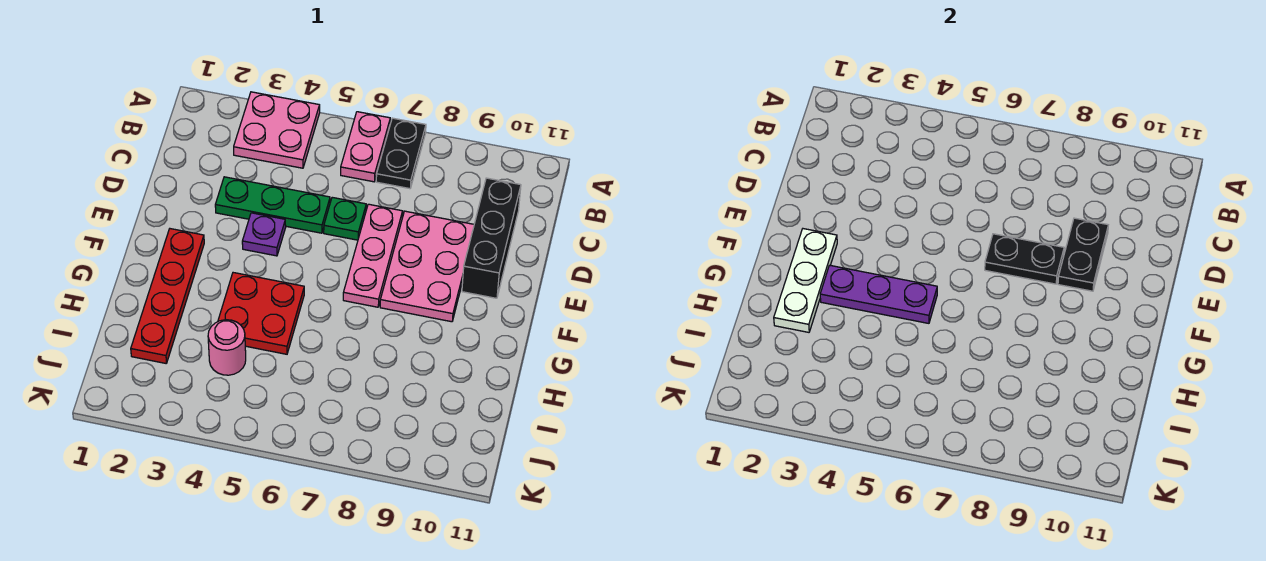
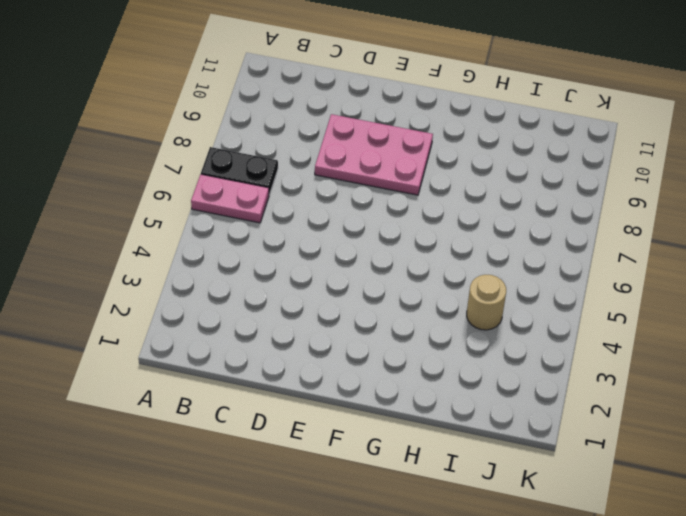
tan 1x1 round brick [467,275,506,330] -> pink 1x1 round brick [208,320,246,375]
none -> pink 2x2 plate [234,92,320,168]
none -> black 1x3 brick [462,178,521,298]
none -> green 1x3 plate [215,177,330,233]

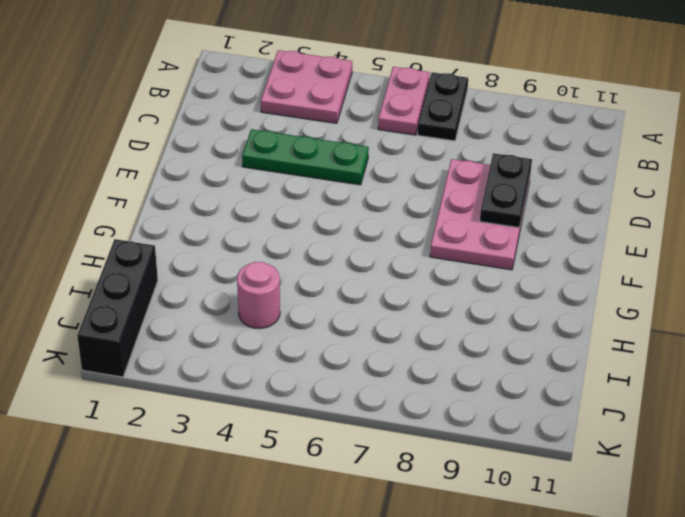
black 1x3 brick [77,239,158,377] -> black 1x3 brick moved to [462,178,521,298]
none -> green 1x1 plate [324,197,366,240]
none -> pink 1x3 plate [343,204,403,307]
none -> purple 1x1 plate [242,213,286,256]

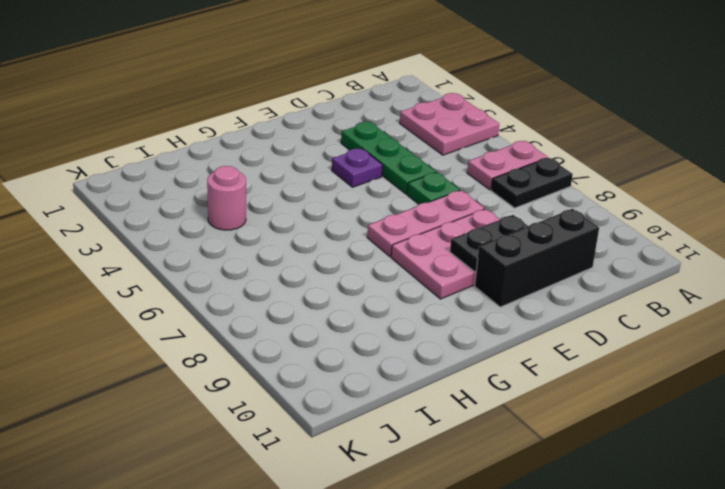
none -> red 1x4 plate [131,229,204,363]
none -> red 2x2 plate [218,273,304,354]
none -> black 1x2 plate [985,234,1064,284]

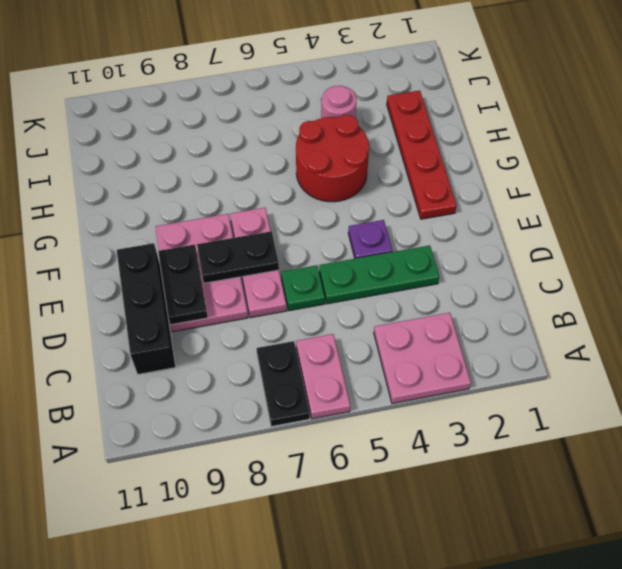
red 2x2 round brick [296,115,369,202] -> red 2x2 plate [218,273,304,354]
none -> white 1x3 plate [774,229,837,332]
none -> purple 1x3 plate [820,265,937,323]

